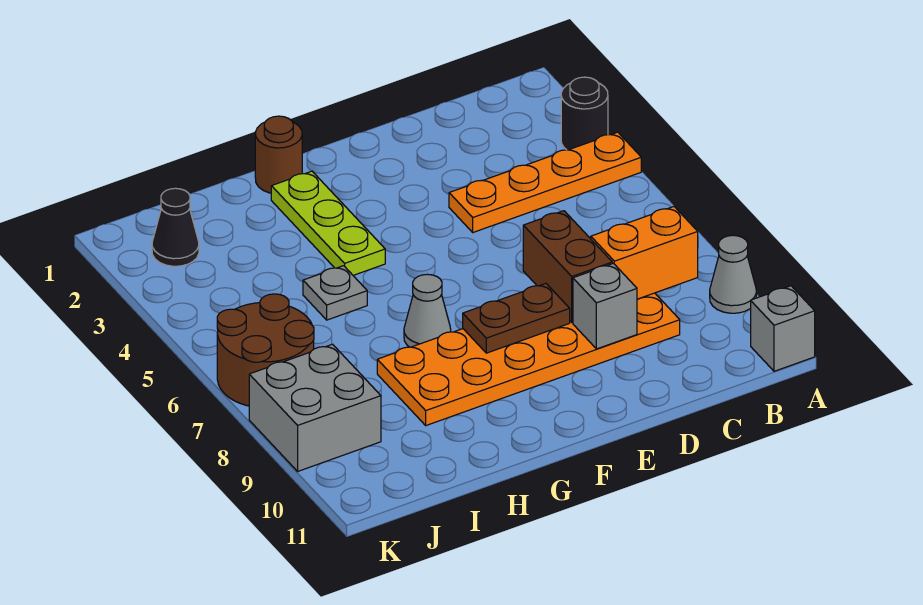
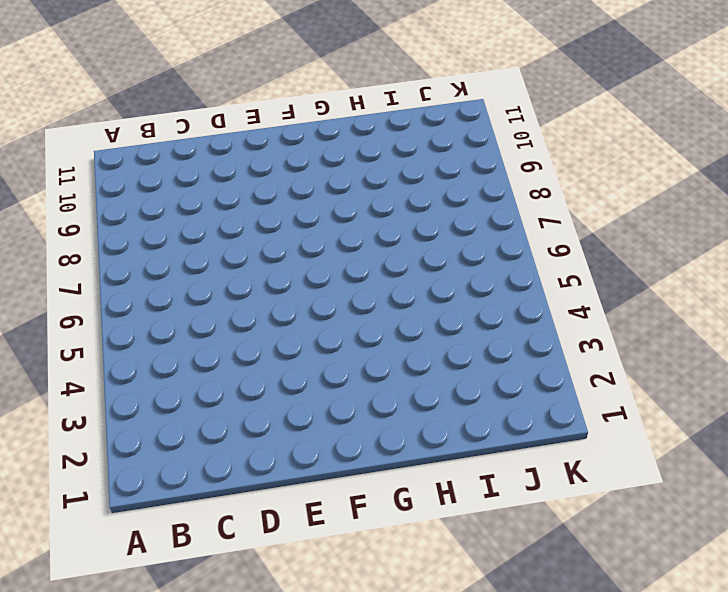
none -> black 1x1 round brick [561,77,608,150]
none -> orange 1x4 plate [449,132,641,232]
none -> grey 1x1 cone [710,235,756,313]

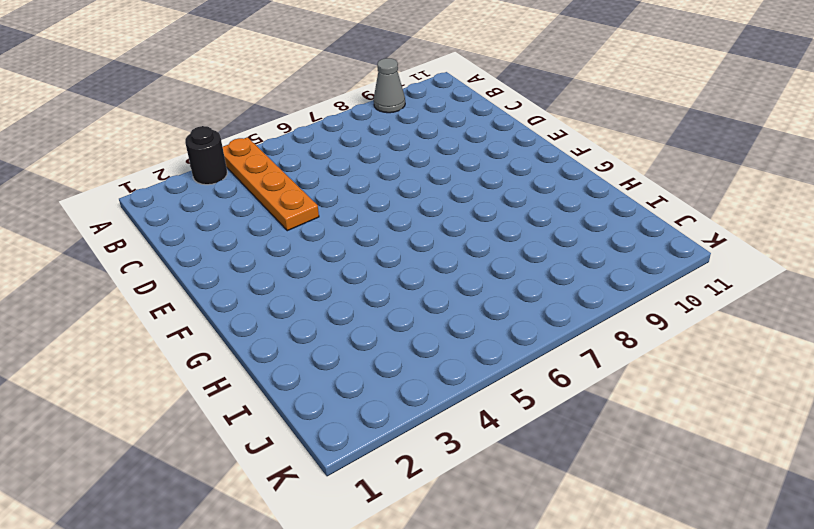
none -> grey 1x1 brick [751,286,815,371]
none -> orange 2x6 plate [377,293,680,425]
none -> brown 1x1 round brick [255,116,302,193]

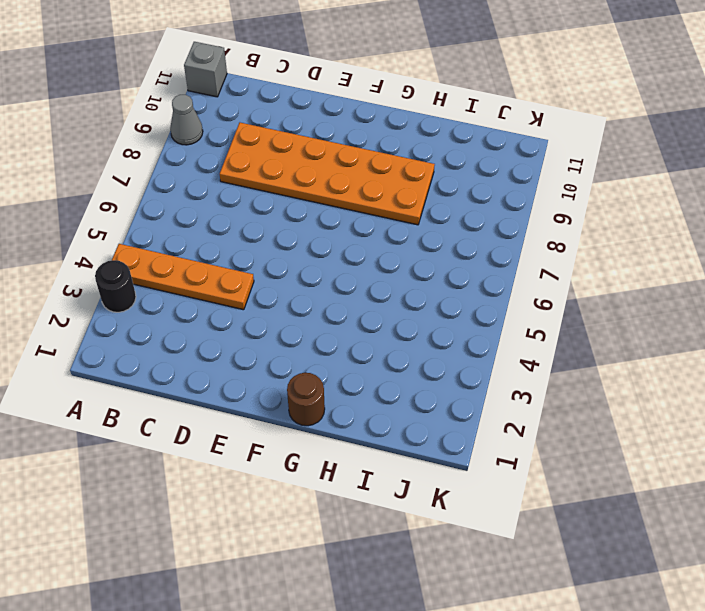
none -> lime 1x3 plate [271,171,385,275]
none -> grey 1x1 cone [404,274,451,347]
none -> grey 1x1 plate [303,266,367,320]

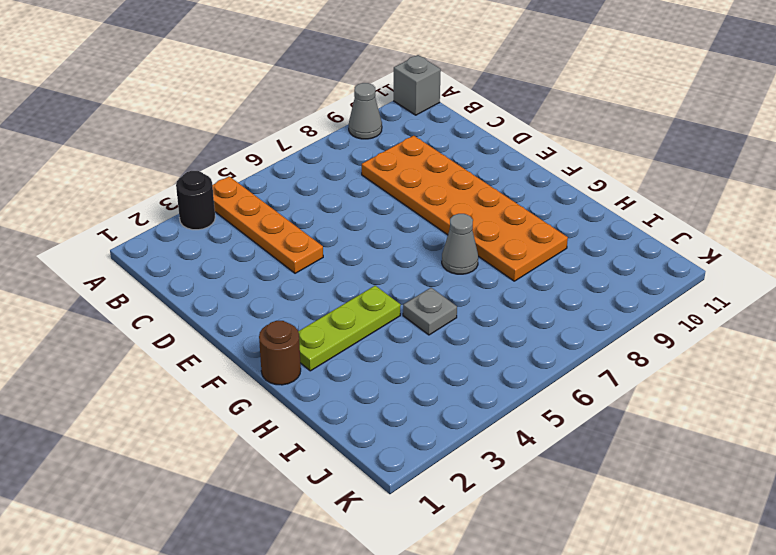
none -> black 1x1 cone [152,188,199,266]
none -> brown 2x2 round brick [217,294,314,406]
none -> grey 2x2 brick [249,344,381,471]

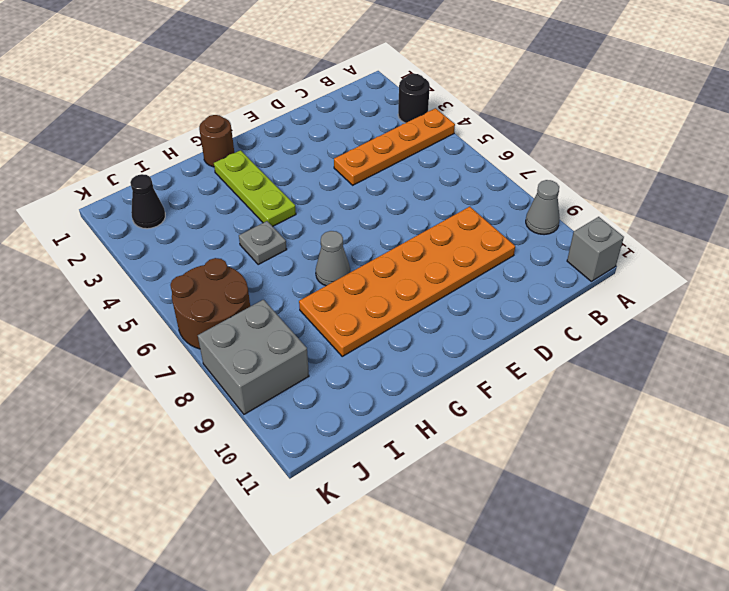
none -> orange 1x2 brick [591,207,698,299]
none -> brown 1x2 brick [523,211,612,322]
none -> grey 1x1 brick [573,263,637,349]

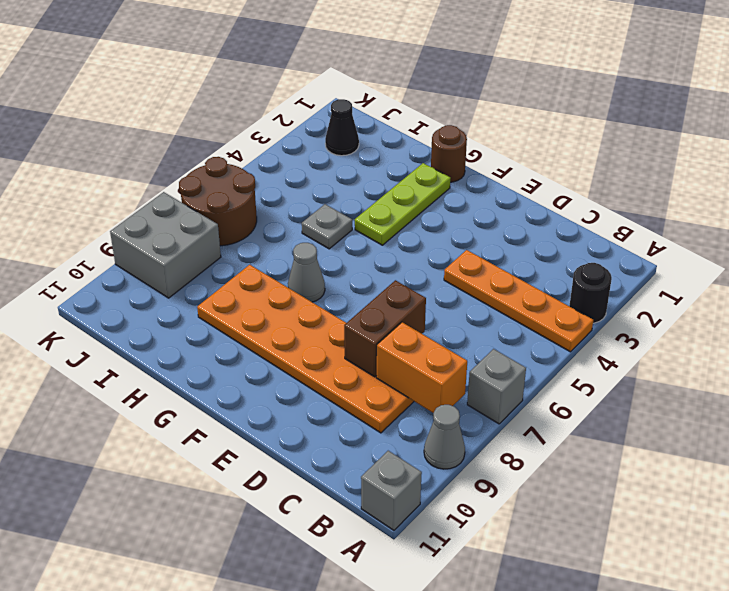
grey 1x1 brick [467,349,526,424] -> grey 1x1 brick moved to [573,263,637,349]
none -> brown 1x2 plate [463,283,570,353]

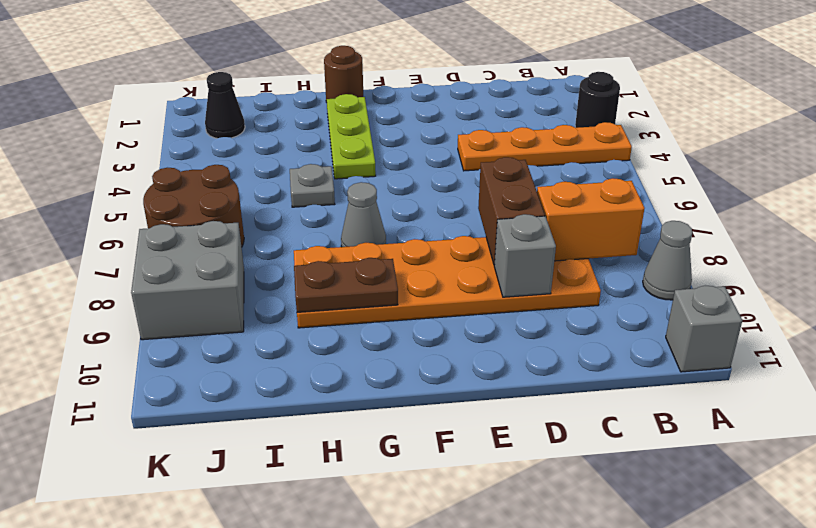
brown 1x2 plate [294,258,398,312] -> brown 1x2 plate moved to [463,283,570,353]

